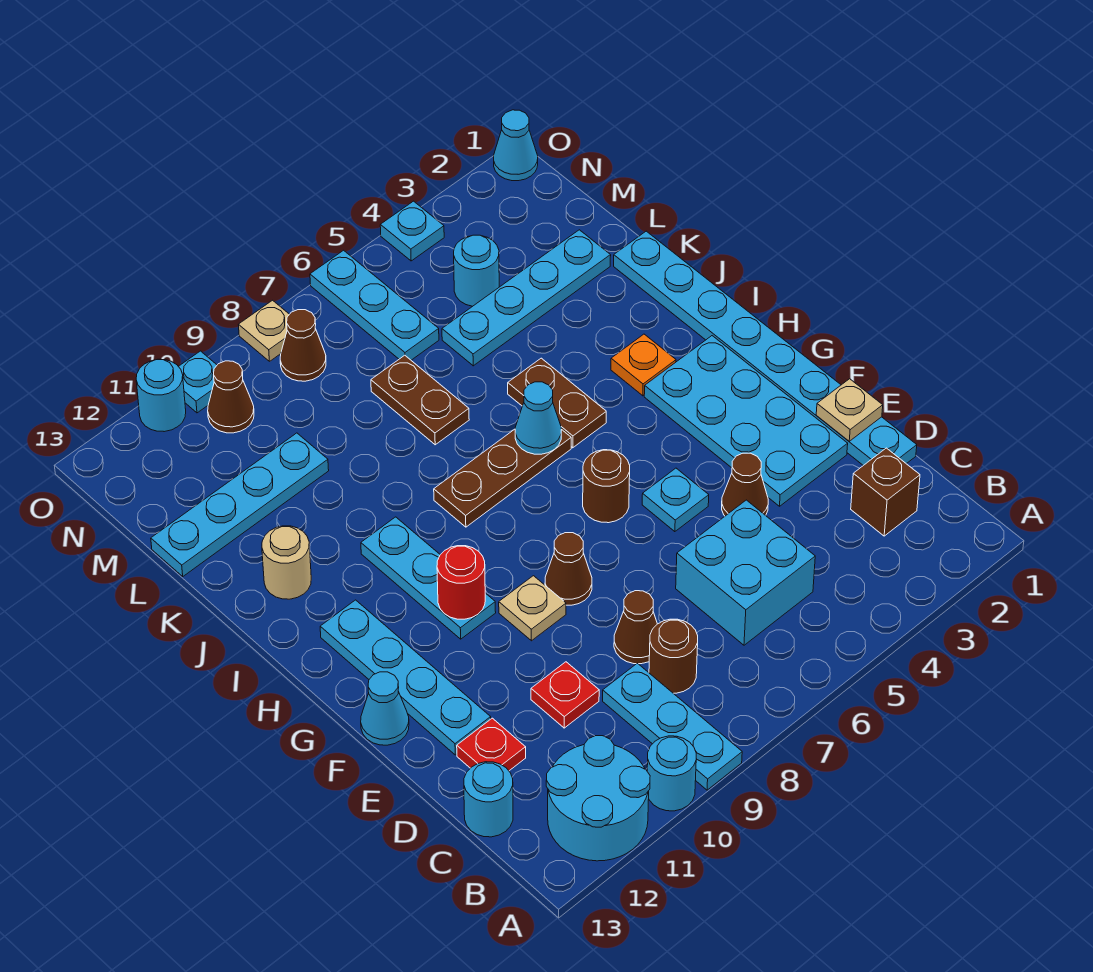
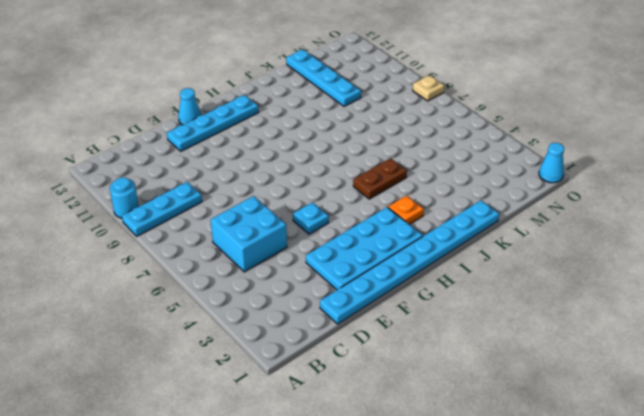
none -> cyan 2x2 round brick [546,736,650,861]
none -> brown 1x1 brick [851,448,920,536]
none -> brown 1x1 round brick [649,619,698,693]
none -> cyan 1x1 round brick [464,762,513,837]

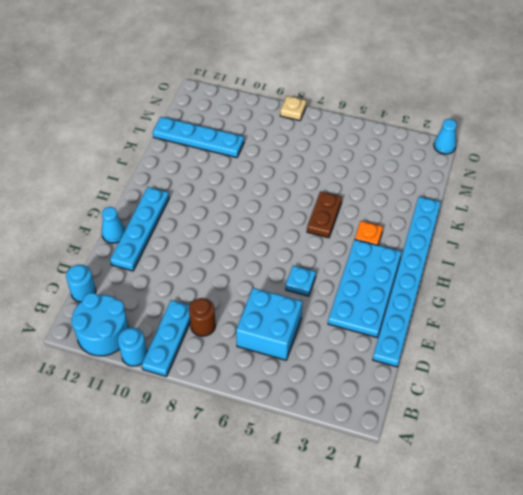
none -> brown 1x1 brick [851,448,920,536]
none -> brown 1x1 cone [614,591,657,664]
none -> red 1x1 plate [531,662,599,728]
none -> red 1x1 plate [457,718,526,771]

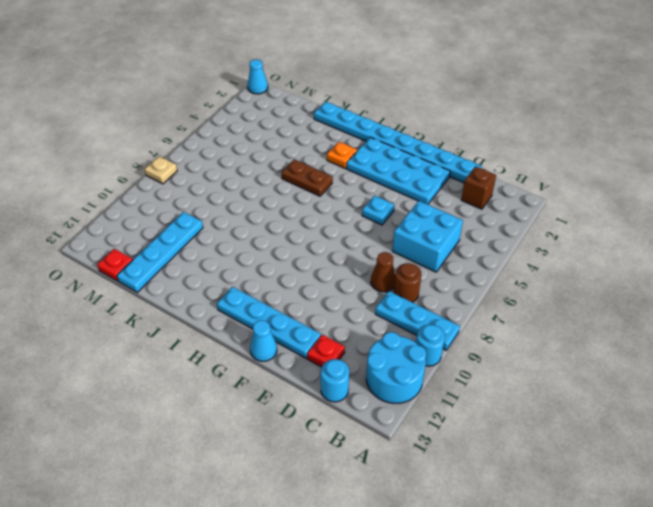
red 1x1 plate [97,249,133,281] -> red 1x1 plate moved to [531,662,599,728]
none -> brown 1x1 cone [722,453,768,516]
none -> brown 1x1 cone [545,533,592,605]
none -> tan 1x1 plate [499,576,566,641]
none -> brown 1x1 round brick [583,450,630,523]

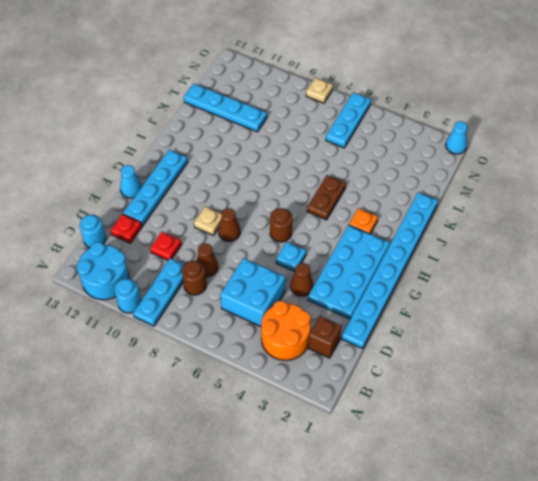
orange 2x2 round brick [261,301,310,360] -> none
none -> cyan 1x3 plate [361,517,496,639]
none -> brown 1x3 plate [434,429,571,527]
none -> tan 1x1 round brick [262,526,311,599]
none -> brown 1x2 plate [371,355,469,445]

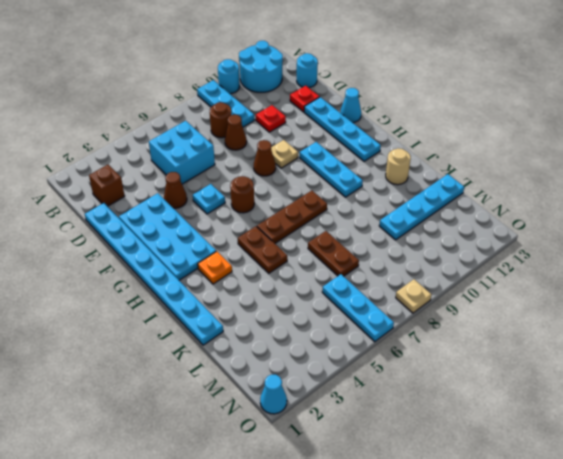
none -> cyan 1x4 plate [442,230,611,366]
none -> cyan 1x1 round brick [454,235,499,306]
none -> brown 1x1 cone [280,310,326,381]
none -> brown 1x1 cone [208,361,254,433]

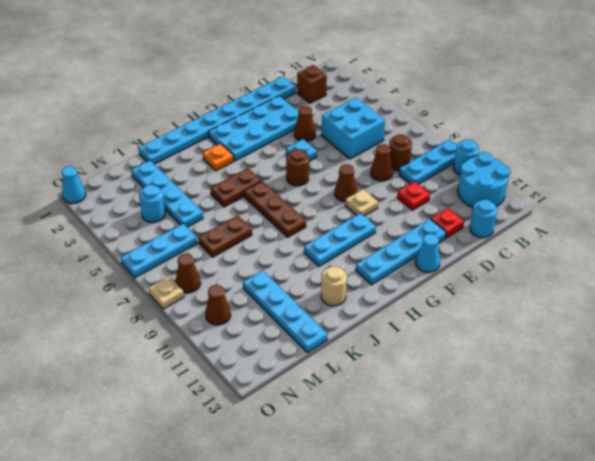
none -> cyan 1x1 plate [380,201,444,261]
none -> cyan 1x1 plate [178,351,217,413]
none -> cyan 1x1 round brick [136,359,186,432]
none -> tan 1x1 plate [816,379,883,441]

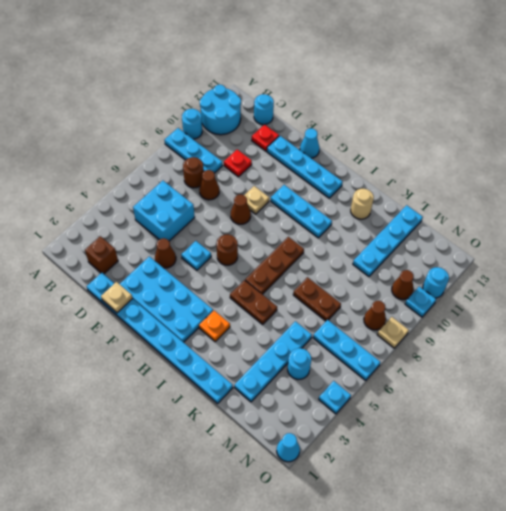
none -> red 1x1 round brick [437,546,485,619]
none -> cyan 1x1 cone [515,382,561,454]

